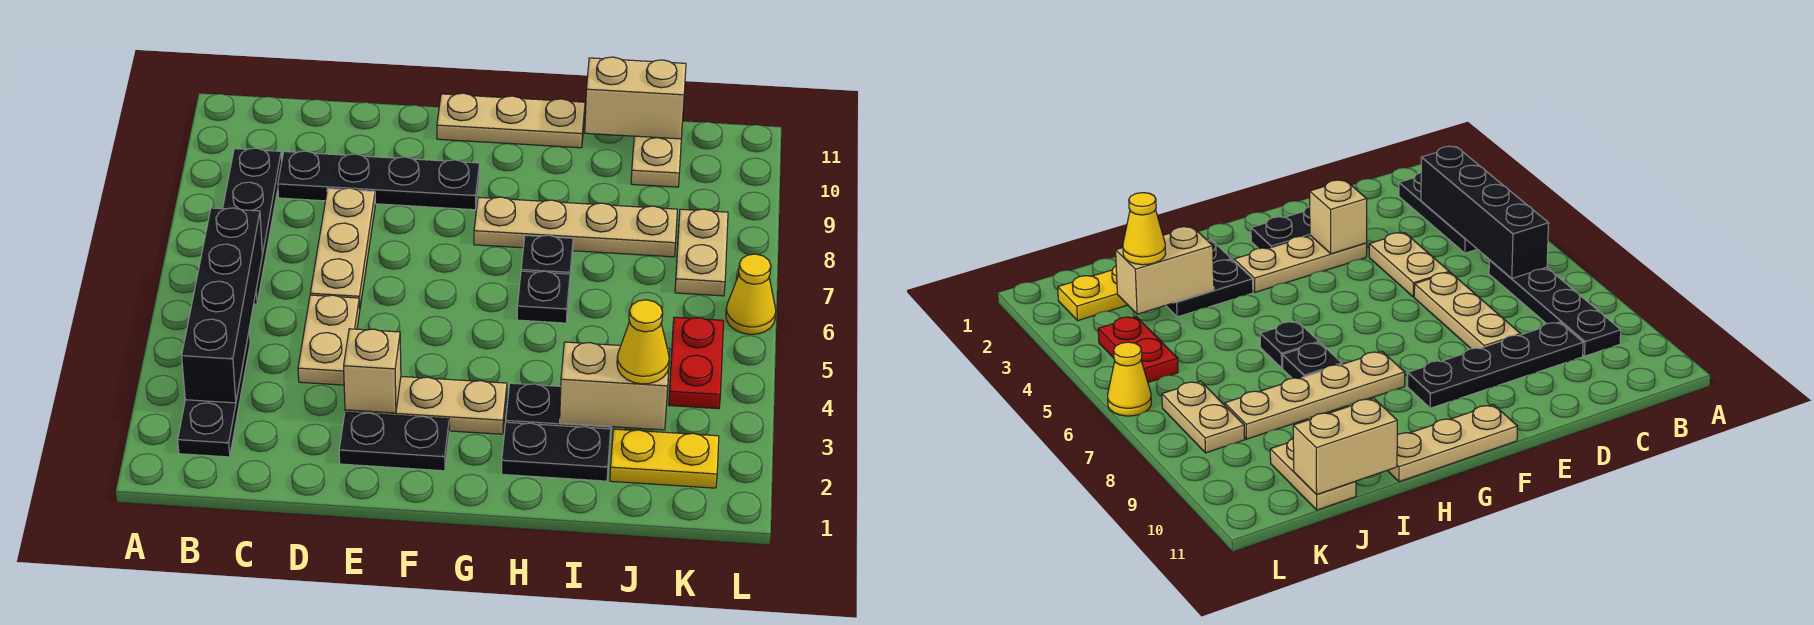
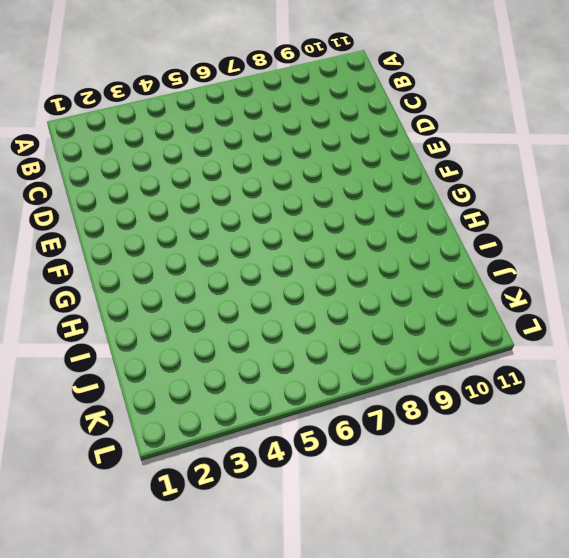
none -> black 1x3 plate [178,332,250,457]
none -> black 1x4 plate [223,148,282,304]
none -> black 1x4 plate [278,151,480,210]

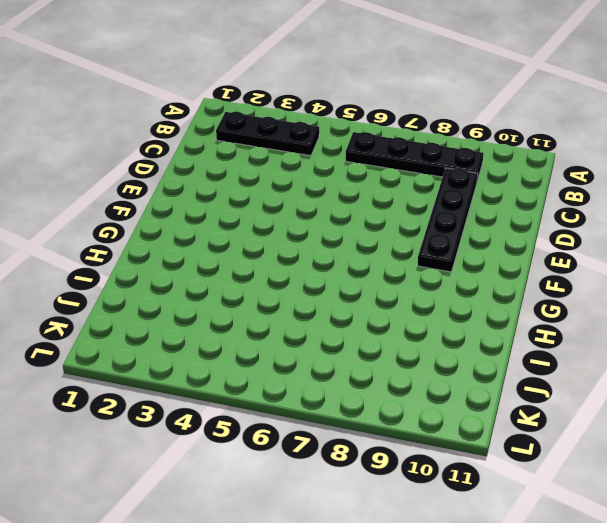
none -> tan 1x2 plate [298,295,360,385]
none -> tan 1x3 plate [310,188,375,308]
none -> black 1x2 plate [339,412,449,471]

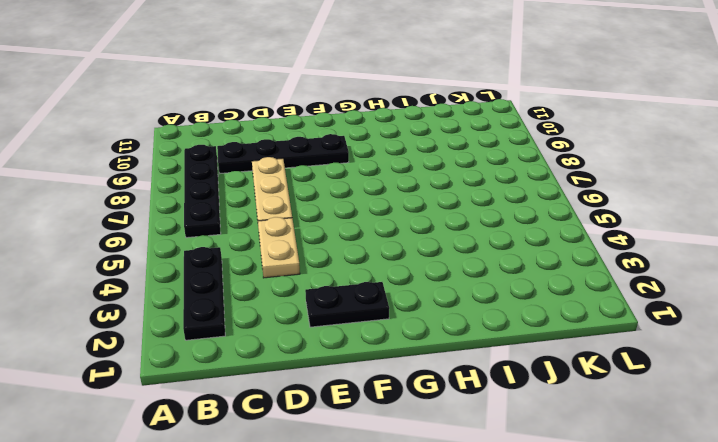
none -> tan 1x3 plate [345,377,507,434]
none -> tan 1x3 plate [437,93,585,148]
none -> tan 1x4 plate [474,197,677,257]

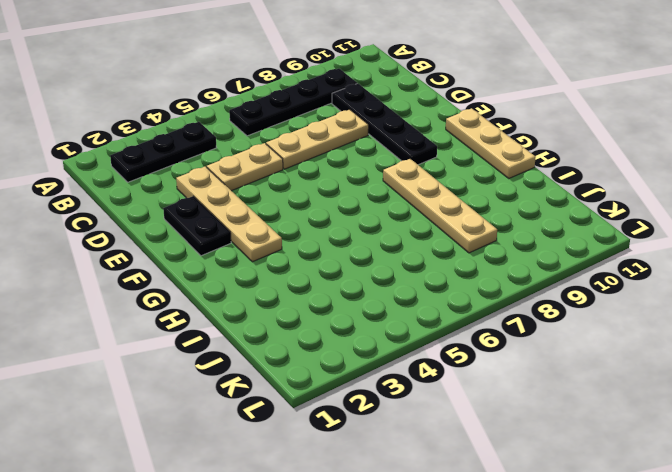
tan 1x4 plate [176,166,282,262] -> tan 1x3 plate [345,377,507,434]
none -> black 1x2 plate [502,422,611,481]
none -> black 1x2 plate [506,383,611,436]
none -> black 1x1 plate [517,271,570,323]

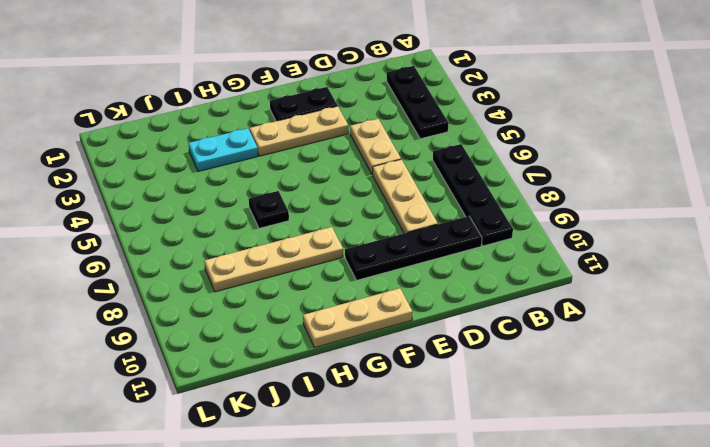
cyan 1x2 plate [189,128,258,172] -> black 1x2 plate [506,383,611,436]
none -> black 1x2 plate [502,422,611,481]
none -> black 1x1 plate [521,235,573,278]
none -> yellow 1x2 plate [610,429,719,488]

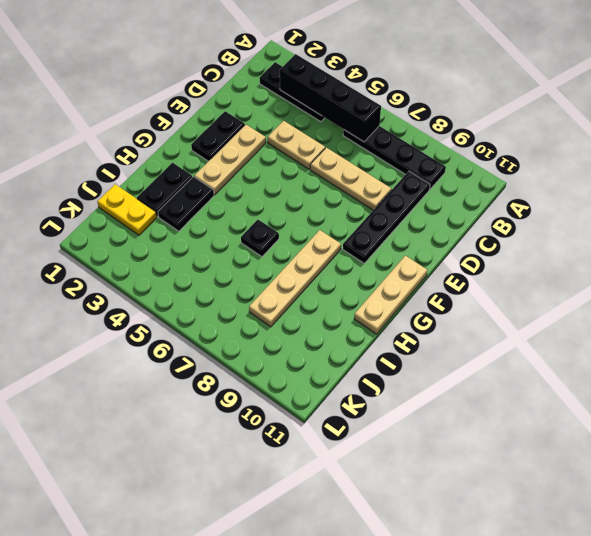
yellow 1x2 plate [97,184,157,235] -> yellow 1x2 plate turned to [610,429,719,488]
none -> black 1x1 plate [521,235,573,278]
none -> tan 1x2 plate [631,136,681,187]
none -> red 1x2 plate [669,317,724,409]

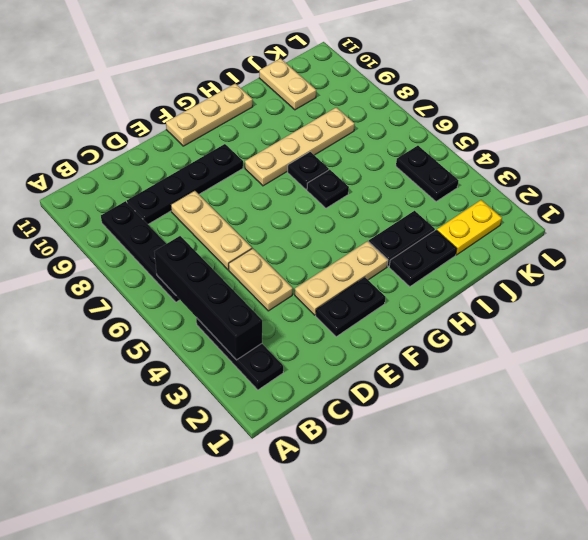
black 1x2 plate [396,146,458,202] -> red 1x2 plate [669,317,724,409]
none -> tan 1x2 plate [675,209,728,296]
none -> yellow 1x1 cone [726,254,776,334]
none -> tan 1x1 brick [344,329,401,413]

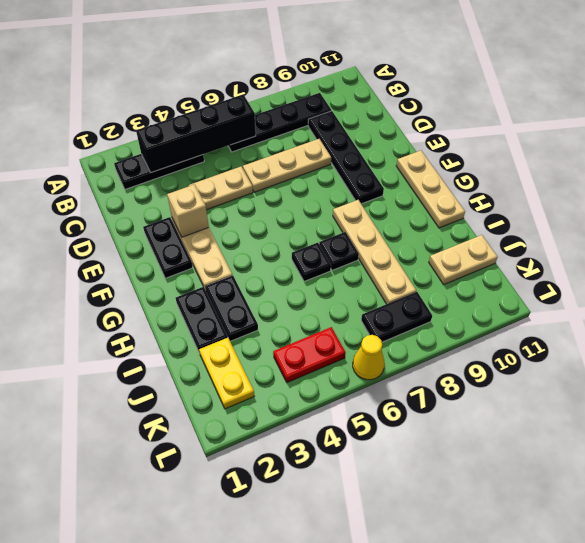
black 1x2 plate [361,292,432,342] -> tan 1x2 plate [675,209,728,296]
none -> tan 1x2 brick [560,342,670,430]
none -> tan 1x2 brick [585,57,686,139]
none -> yellow 1x1 cone [617,300,669,384]

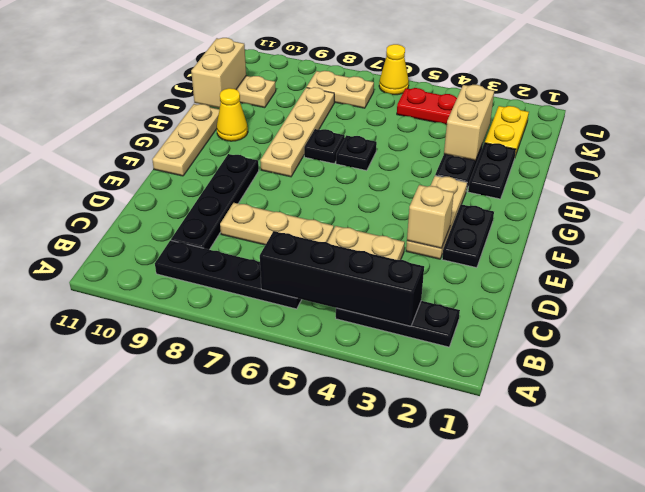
yellow 1x1 cone [217,88,248,141] -> yellow 1x1 cone moved to [617,300,669,384]

